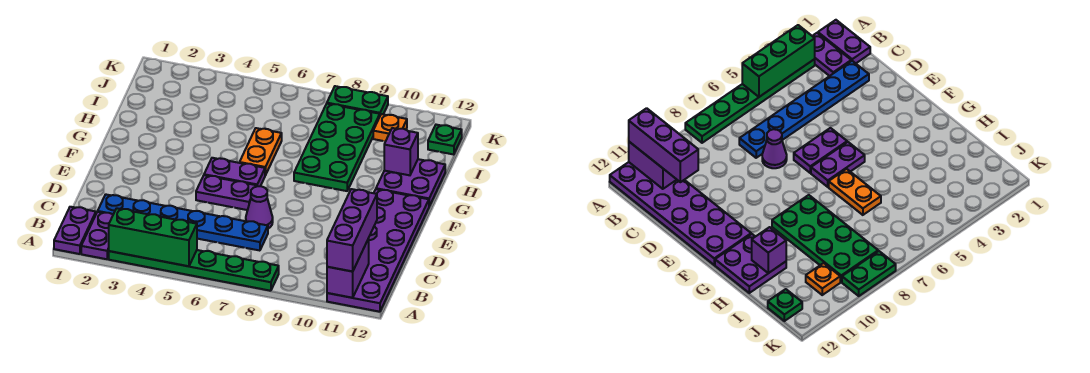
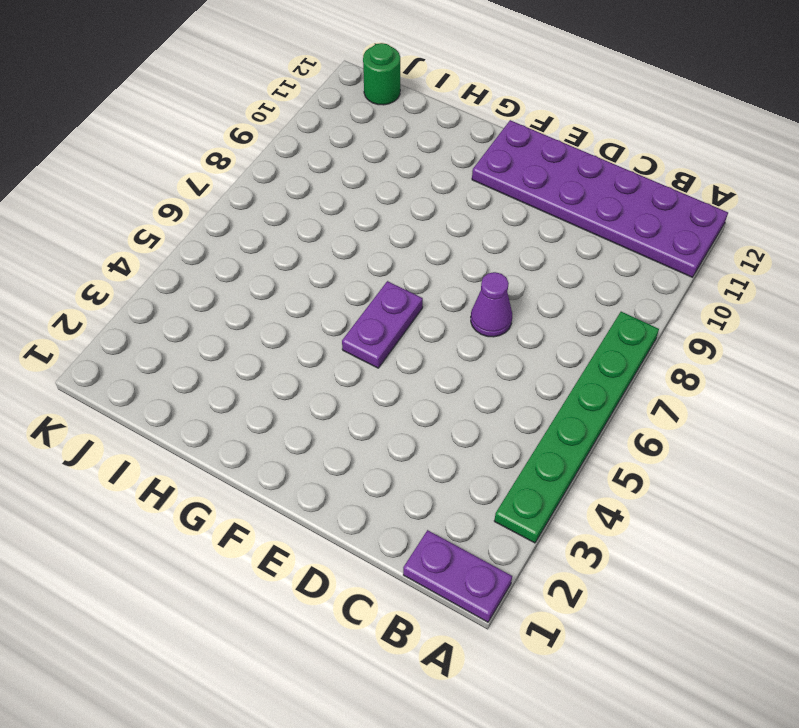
green 1x1 round brick [363,43,400,105] -> green 1x1 plate [428,125,462,155]
none -> purple 1x2 plate [81,212,113,259]
none -> blue 1x6 plate [98,194,268,251]
none -> purple 1x2 plate [196,175,257,210]

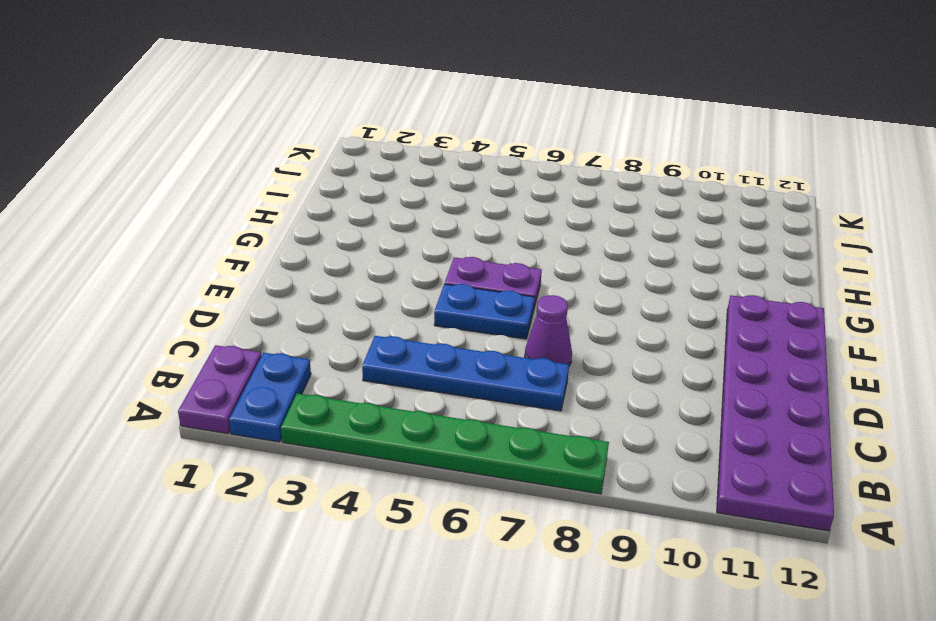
blue 1x2 plate [229,353,311,442] -> purple 1x2 plate [81,212,113,259]
blue 1x4 plate [362,336,569,411] -> blue 1x6 plate [98,194,268,251]
blue 1x2 plate [434,284,535,339] -> purple 1x2 plate [196,175,257,210]
none -> orange 1x2 plate [240,128,282,175]
none -> green 2x4 plate [294,104,380,191]
none -> purple 2x2 plate [376,159,445,206]

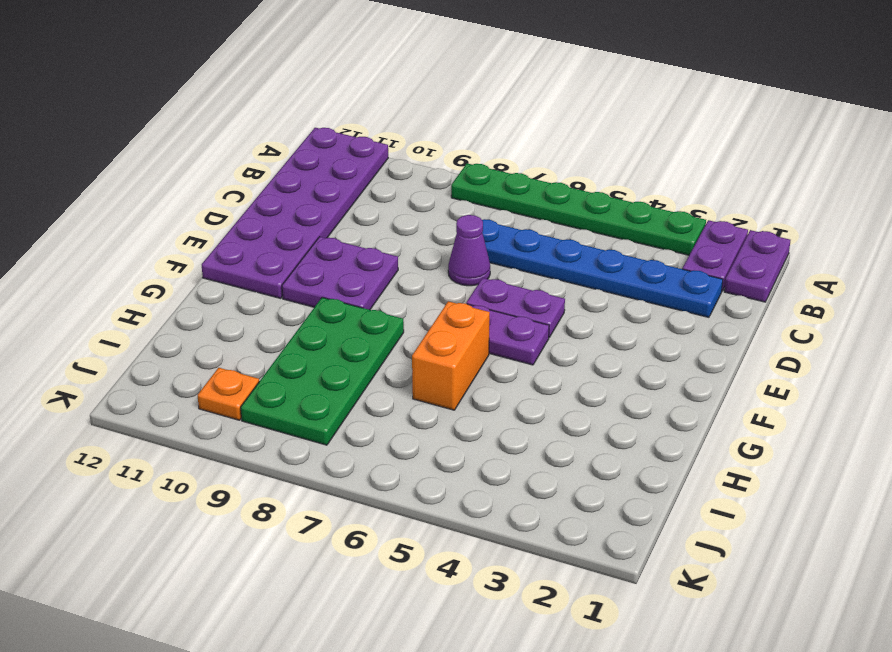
purple 2x2 plate [282,237,398,310] -> purple 2x2 plate moved to [376,159,445,206]
orange 1x2 brick [412,301,490,410] -> orange 1x2 plate [240,128,282,175]
none -> green 1x1 plate [428,125,462,155]
none -> green 1x2 plate [327,86,388,115]
none -> green 1x3 brick [109,208,197,266]

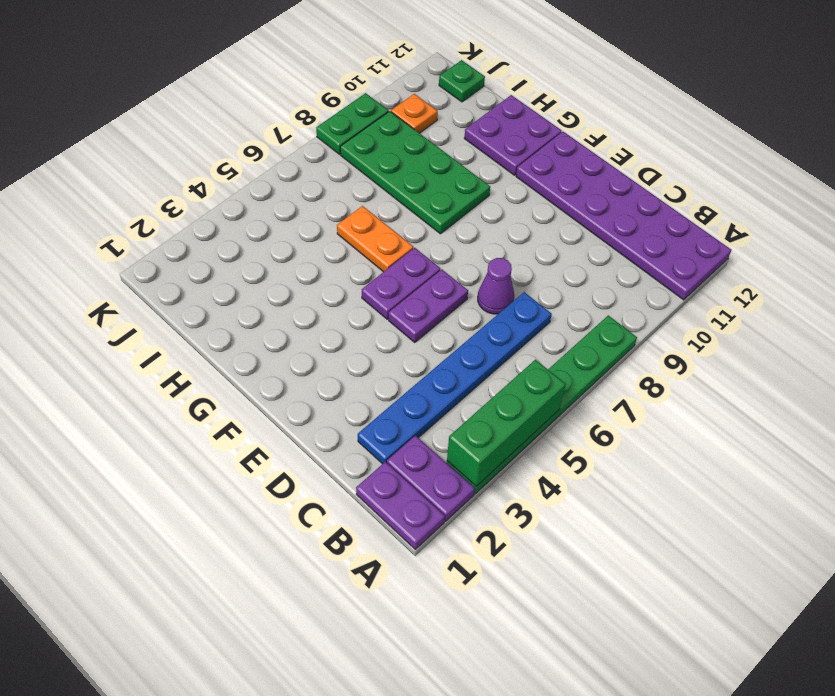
none -> purple 1x2 brick [327,239,369,298]
none -> purple 1x1 brick [384,128,418,175]
none -> purple 1x3 brick [327,189,377,271]

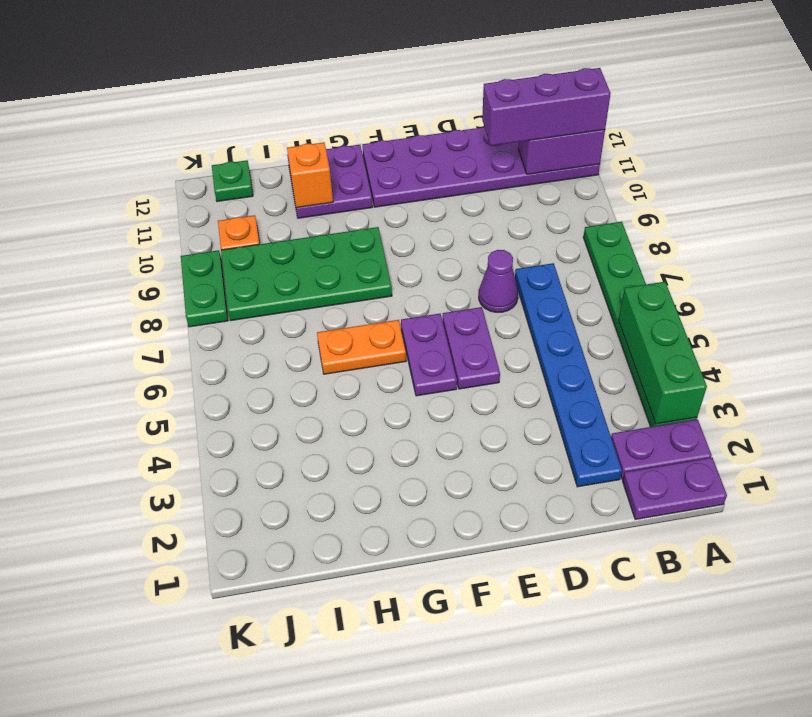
orange 1x1 brick [287,142,333,208] -> purple 1x1 brick [384,128,418,175]

